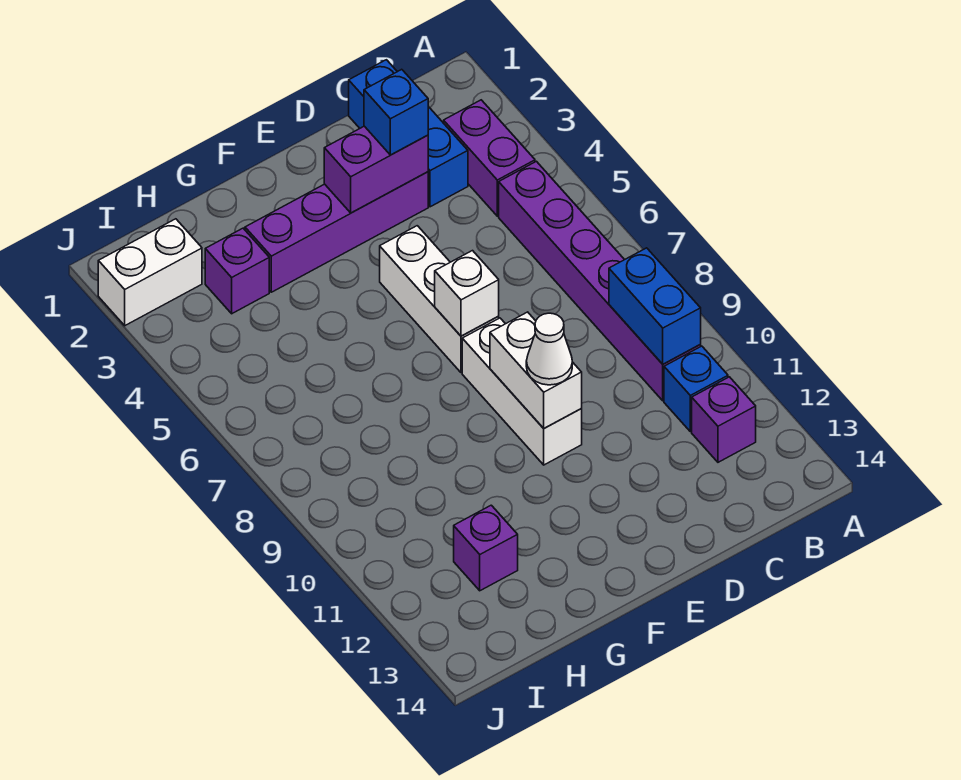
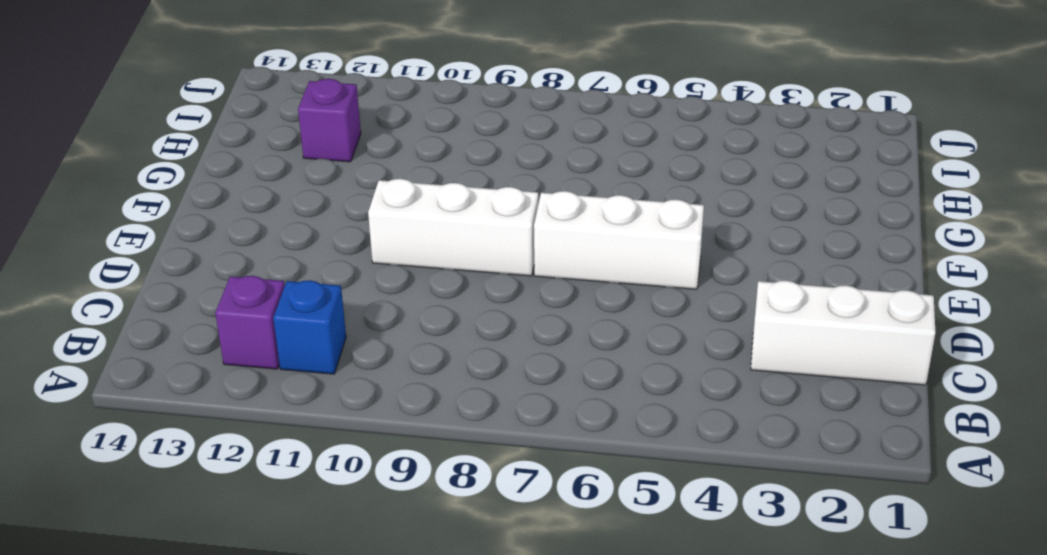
white 1x3 brick [751,281,935,385] -> blue 1x3 brick [349,60,468,207]
none -> purple 1x2 brick [444,100,535,216]
none -> purple 1x6 brick [499,161,701,401]
none -> purple 1x4 brick [245,172,428,292]

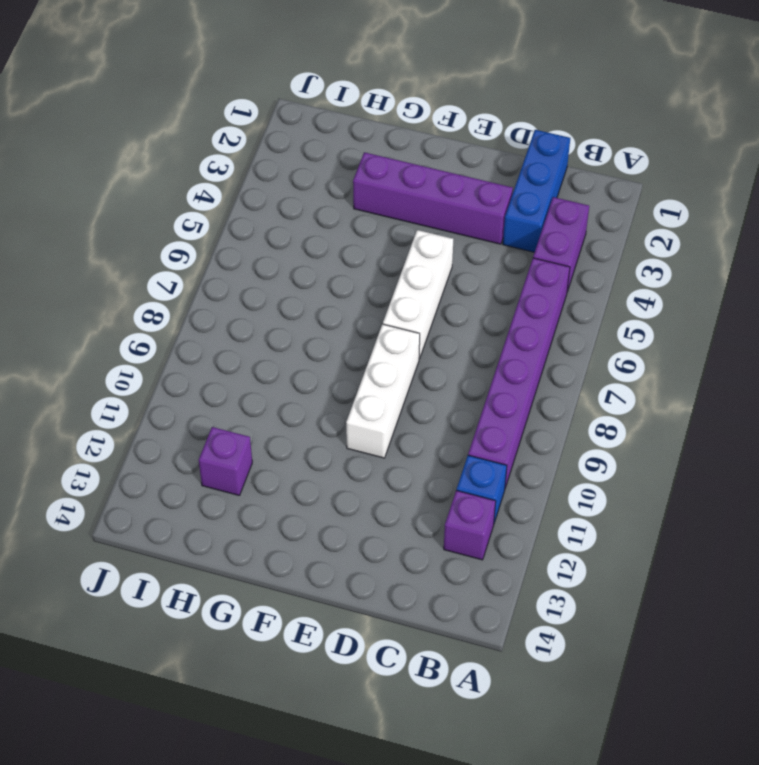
none -> purple 1x1 brick [205,228,269,314]
none -> white 1x2 brick [98,219,202,326]
none -> blue 1x2 brick [609,248,701,364]

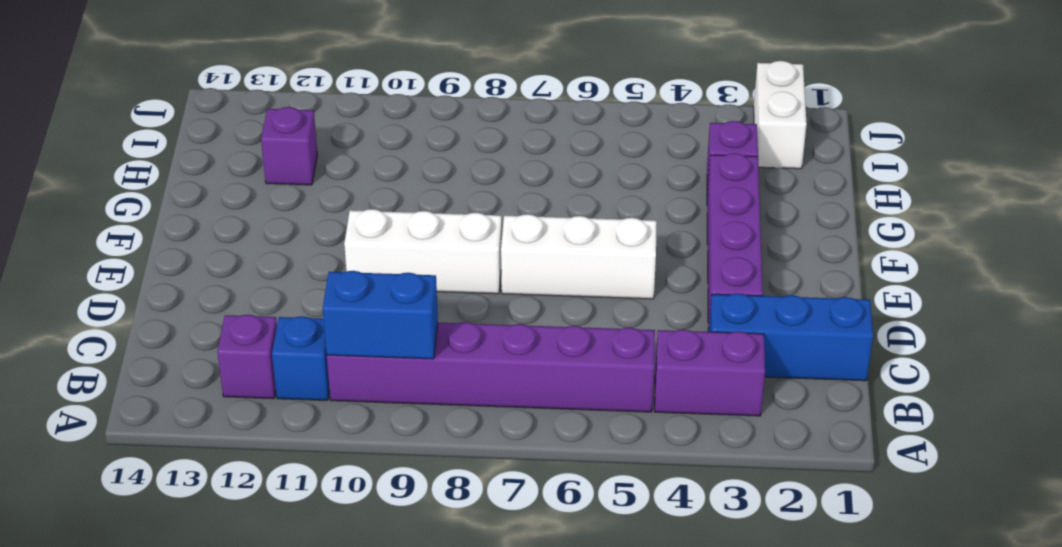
none -> purple 1x2 brick [324,126,428,213]
none -> white 1x1 brick [435,251,499,336]
none -> white 1x2 brick [490,312,582,428]

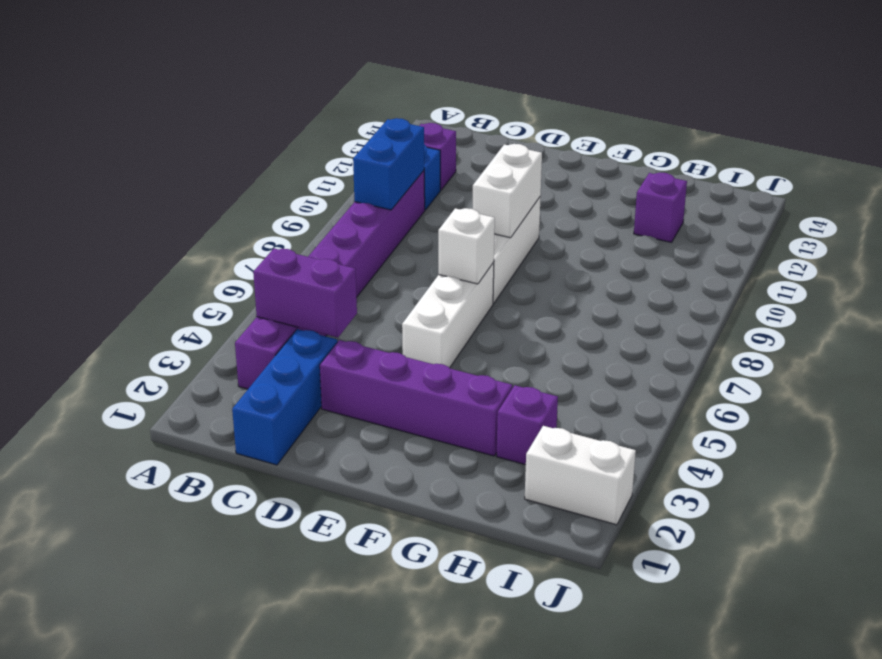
purple 1x2 brick [253,249,357,338] -> purple 1x2 brick moved to [324,126,428,213]
none -> blue 1x1 brick [364,69,428,155]
none -> white 1x1 cone [526,313,572,385]

